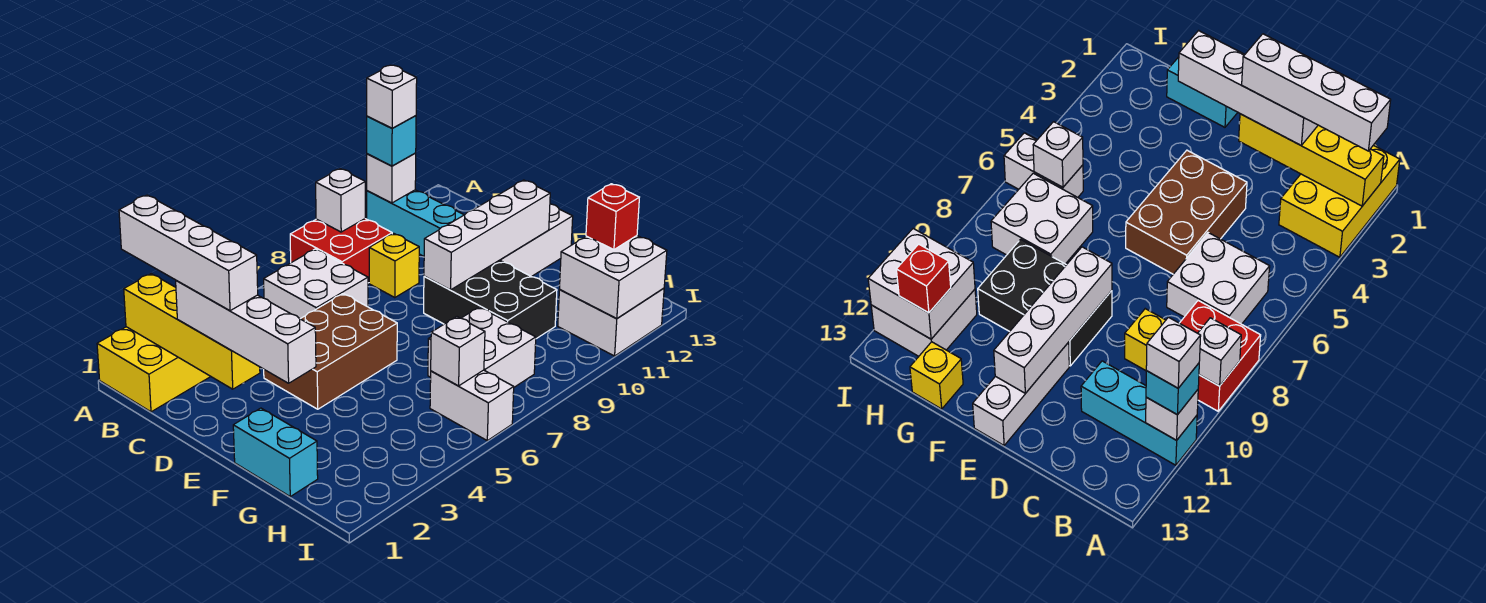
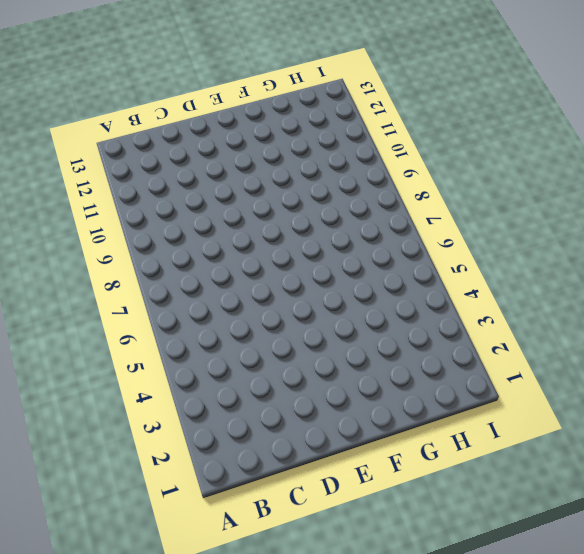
none -> yellow 2x3 brick [97,327,211,412]
none -> red 2x2 brick [290,219,392,283]
none -> cyan 1x3 brick [367,190,464,256]

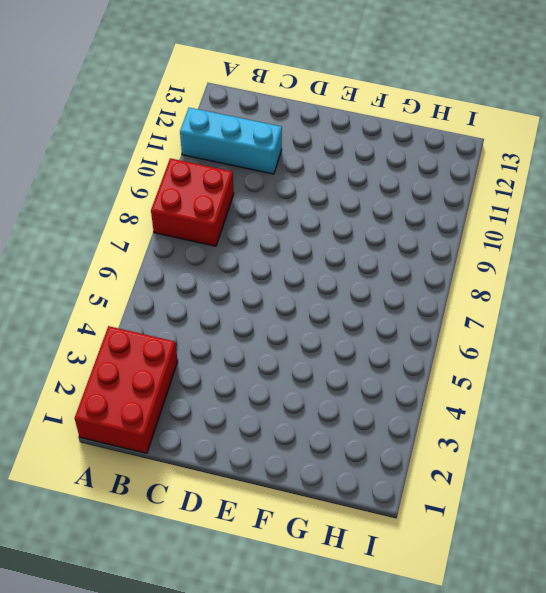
red 2x3 brick [75,326,178,453] -> yellow 2x3 brick [97,327,211,412]
none -> white 2x2 brick [264,249,368,319]
none -> yellow 1x1 brick [369,233,419,298]
none -> brown 2x3 brick [264,294,397,409]

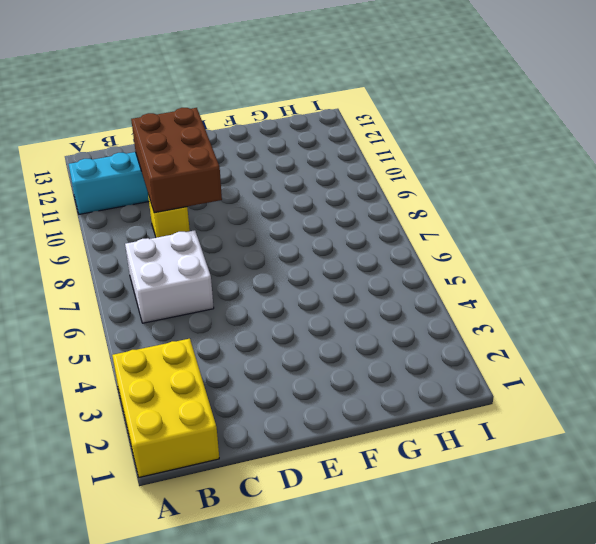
brown 2x3 brick [131,108,222,213] -> brown 2x3 brick moved to [264,294,397,409]
none -> red 2x2 brick [290,219,392,283]
none -> black 2x3 brick [424,260,557,339]
none -> white 1x3 brick [500,204,573,277]

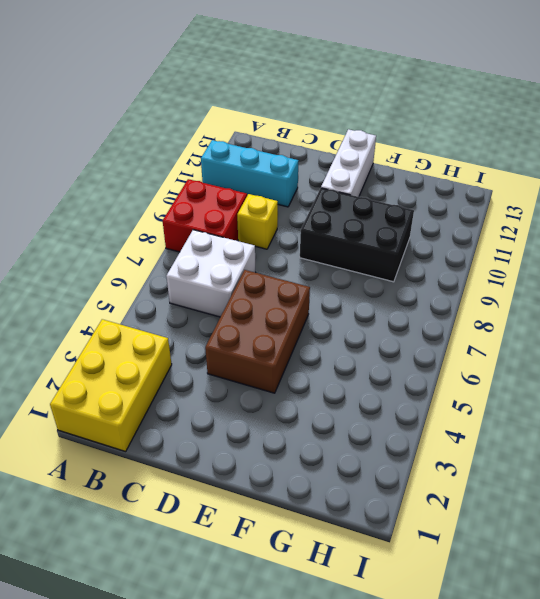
none -> cyan 1x2 brick [233,408,318,496]
none -> white 2x2 brick [428,307,536,387]
none -> yellow 1x1 brick [910,342,963,409]

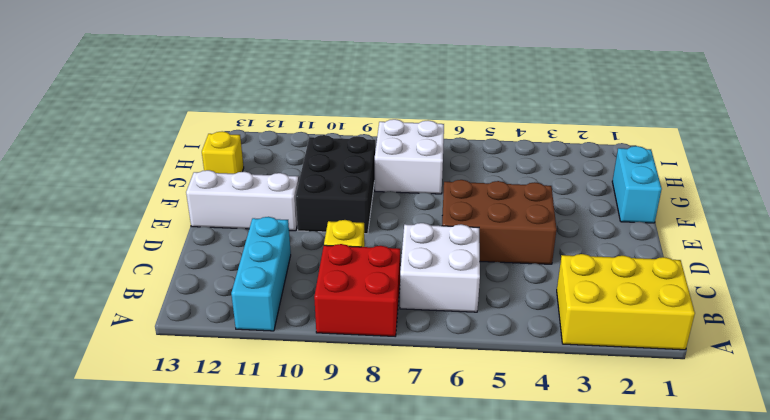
none -> white 1x2 brick [430,370,514,441]
none -> white 2x2 brick [558,288,664,356]
none -> yellow 1x4 brick [124,274,260,389]

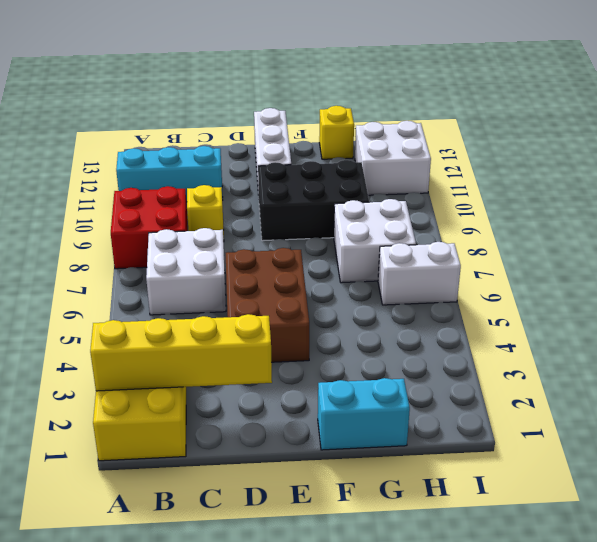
none -> white 1x1 brick [316,169,365,232]
none -> white 1x1 brick [367,153,416,203]
none -> white 1x4 brick [424,180,550,290]

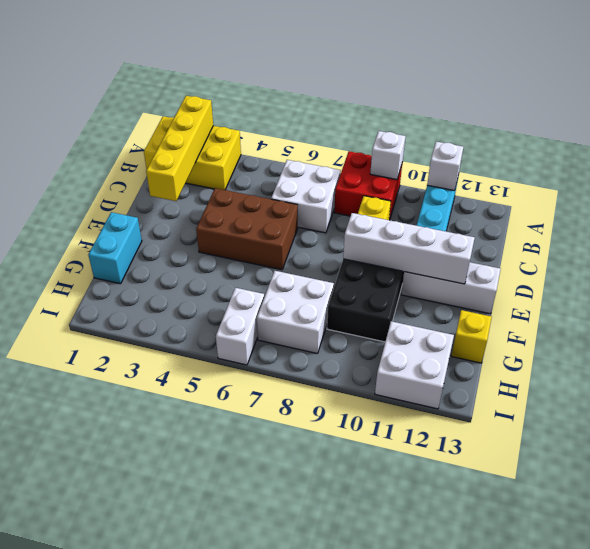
none -> white 1x1 brick [431,317,485,386]
none -> white 2x2 brick [560,236,667,319]
none -> cyan 1x1 brick [367,116,416,166]

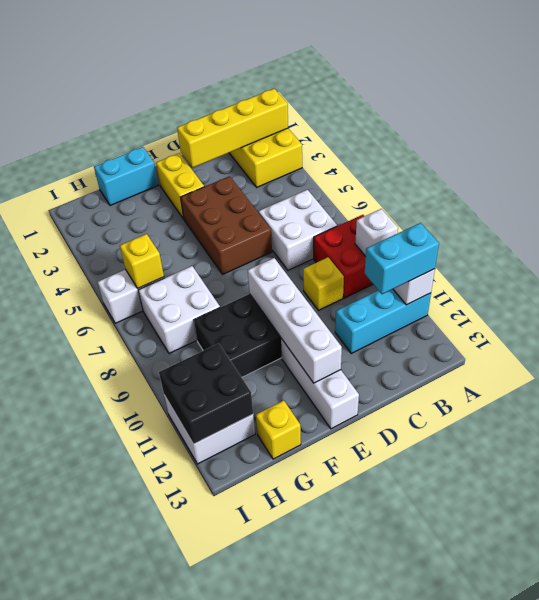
cyan 1x2 brick [365,223,439,294] -> cyan 1x1 brick [367,116,416,166]
yellow 1x2 brick [156,153,204,219] -> none
yellow 1x1 brick [120,234,164,289] -> white 1x1 brick [431,317,485,386]
black 2x2 brick [159,343,253,444] -> white 2x2 brick [560,236,667,319]
none -> white 1x4 brick [176,281,316,383]
none -> red 1x1 brick [586,184,639,250]
none -> white 1x4 brick [119,195,258,311]

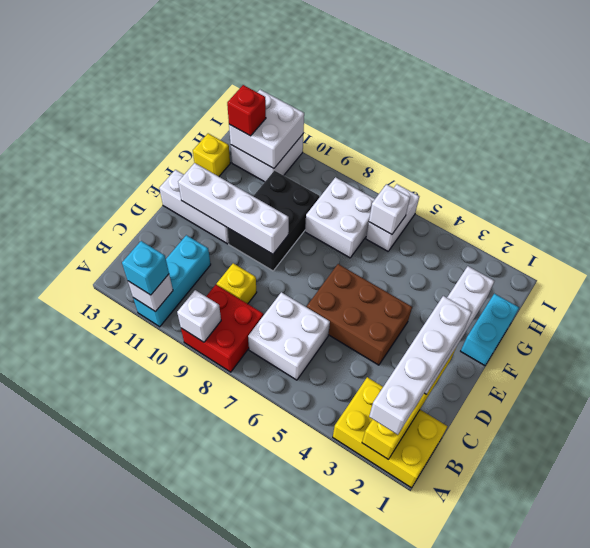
none -> white 1x1 brick [367,65,417,128]

